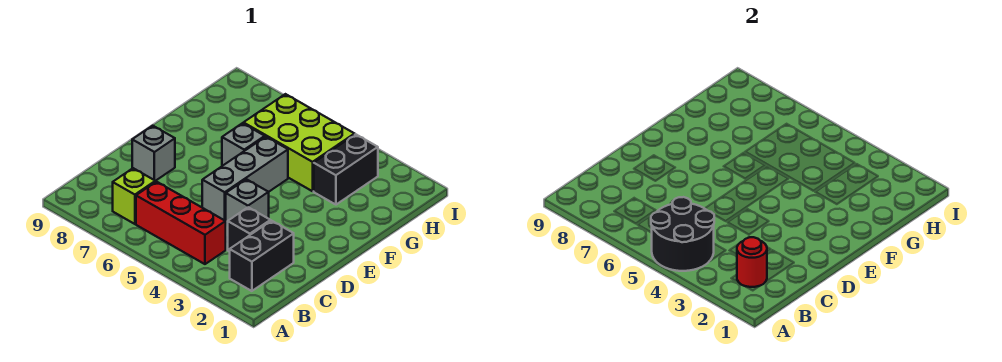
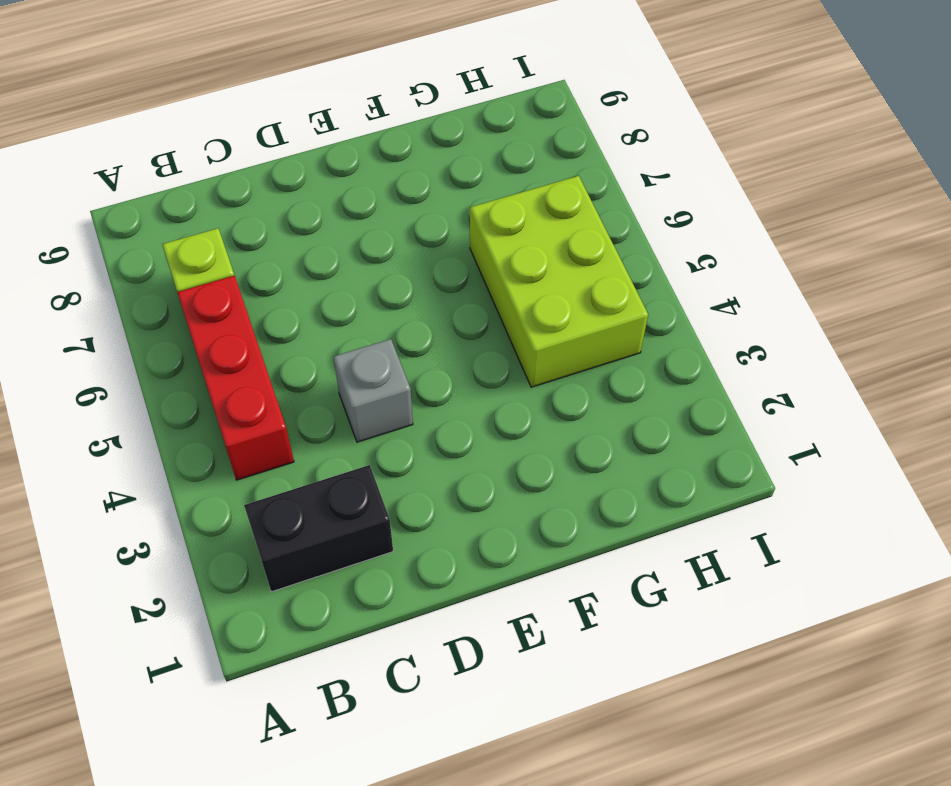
none -> black 1x1 brick [228,207,270,252]
none -> grey 1x3 brick [202,137,288,221]
none -> grey 1x1 brick [132,126,175,181]

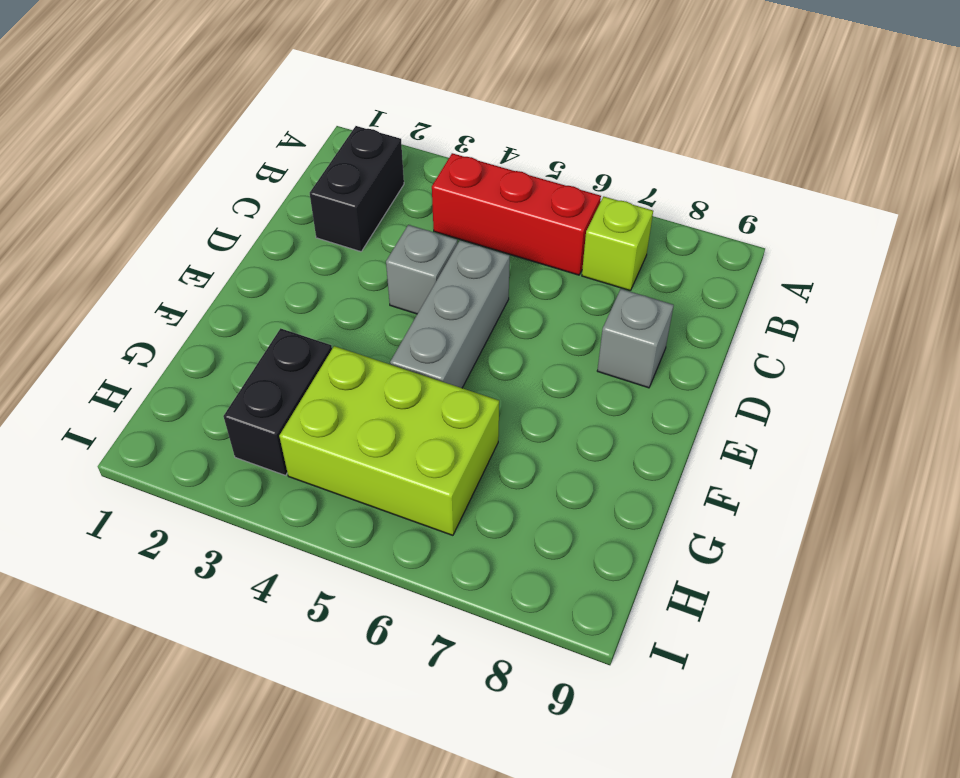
none -> black 1x1 brick [228,207,270,252]
none -> grey 1x1 brick [222,123,265,166]
none -> black 2x2 round brick [651,197,714,271]

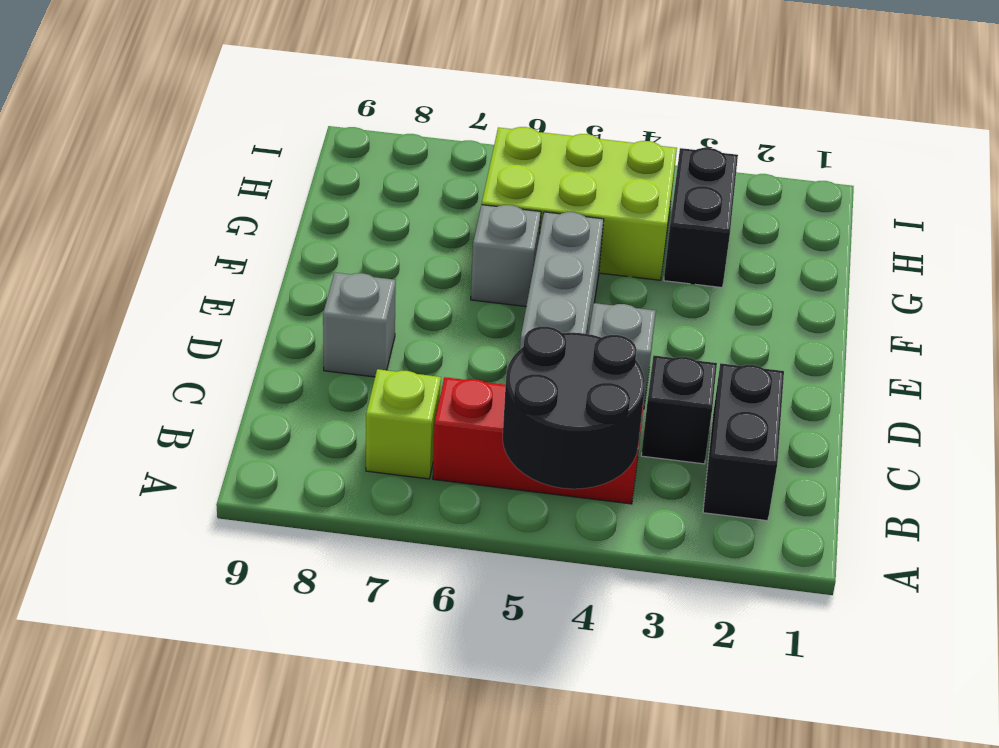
none -> red 1x1 round brick [737,237,767,287]

